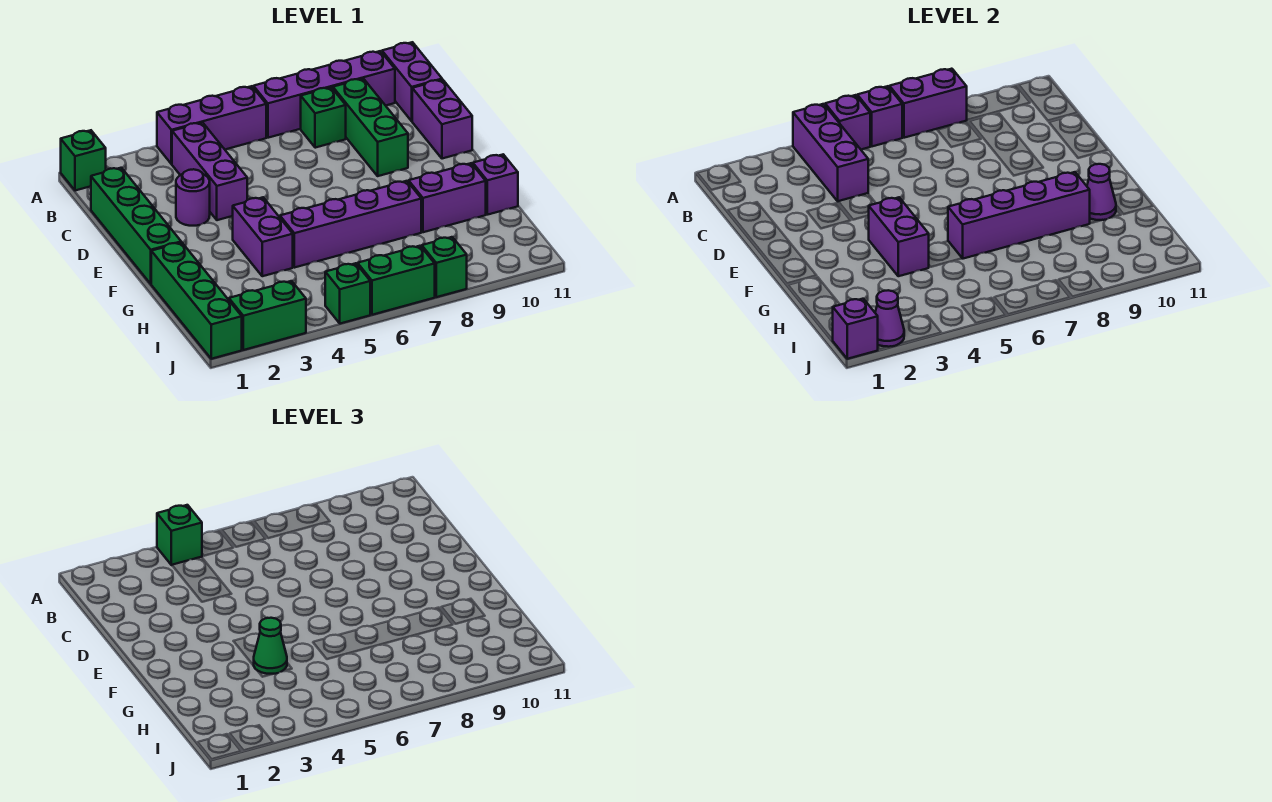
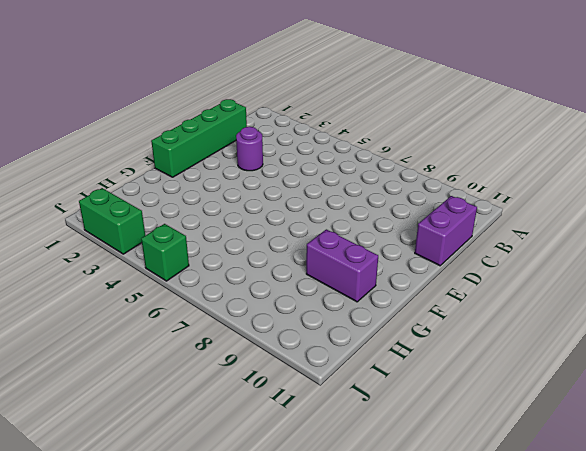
none -> green 1x1 brick [61,130,106,191]
none -> purple 1x3 brick [157,86,266,164]
none -> purple 1x4 brick [253,51,395,138]
none -> purple 1x2 brick [382,42,442,121]

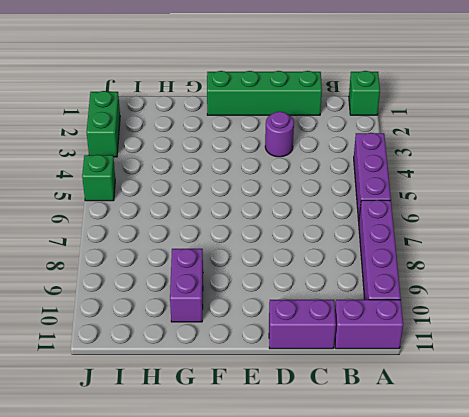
none -> purple 1x3 brick [172,123,247,220]
none -> green 1x1 brick [301,87,346,148]
none -> green 1x3 brick [333,79,408,176]
none -> purple 1x2 brick [233,197,293,276]

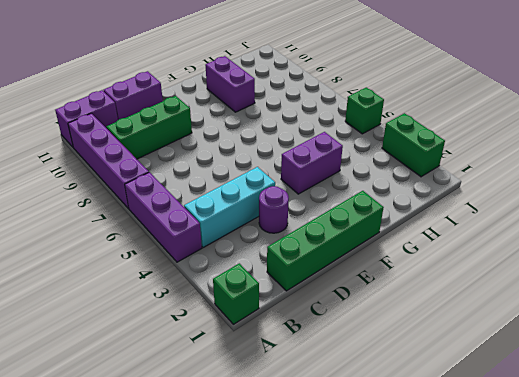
cyan 1x3 brick [184,167,275,248] -> purple 1x3 brick [172,123,247,220]
none -> green 1x1 brick [301,87,346,148]
none -> green 1x4 brick [151,242,242,359]
none -> purple 1x4 brick [280,181,421,268]
none -> purple 1x1 brick [473,154,518,215]

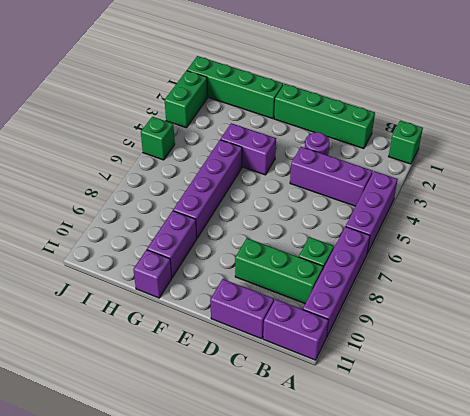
none -> green 1x2 brick [358,246,435,315]
none -> green 1x1 brick [422,237,467,297]
none -> purple 1x3 brick [793,104,868,201]
none -> purple 1x1 brick [825,95,871,149]

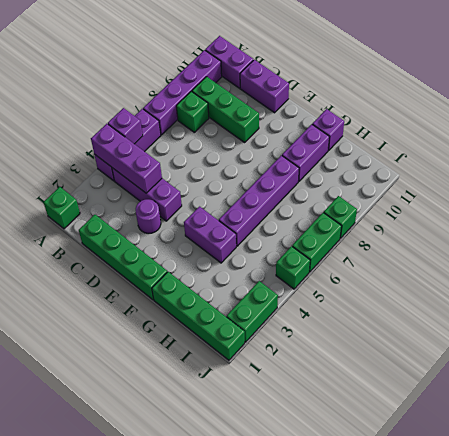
none -> purple 1x1 brick [857,86,902,146]
none -> purple 1x2 brick [889,69,967,138]
none -> purple 1x2 brick [868,197,929,276]
none -> purple 1x4 brick [948,172,1090,259]

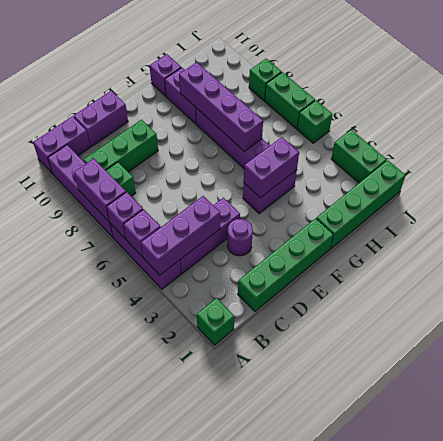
none -> purple 1x1 cone [1087,164,1116,220]
none -> purple 1x1 brick [833,299,878,359]
none -> purple 1x1 cone [875,290,904,347]
none -> green 1x1 brick [157,505,202,565]

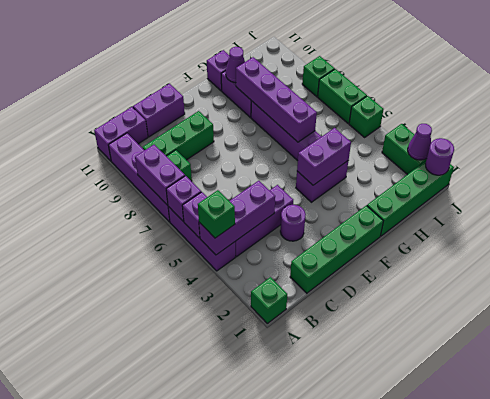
purple 1x1 round brick [425,138,454,175] -> purple 1x1 brick [833,299,878,359]
none -> green 1x1 cone [254,618,287,674]

